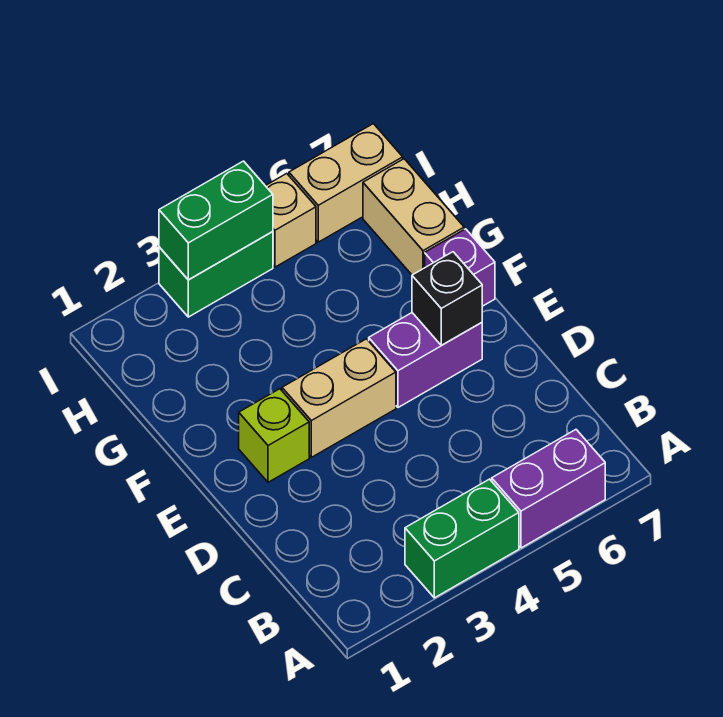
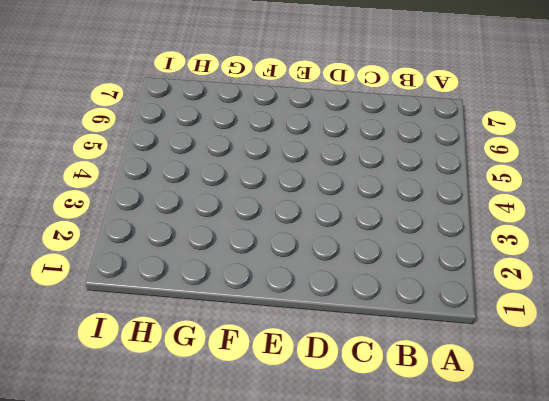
none -> green 1x2 brick [405,479,519,598]
none -> purple 1x2 brick [492,430,605,548]
none -> lime 1x1 brick [239,389,309,482]

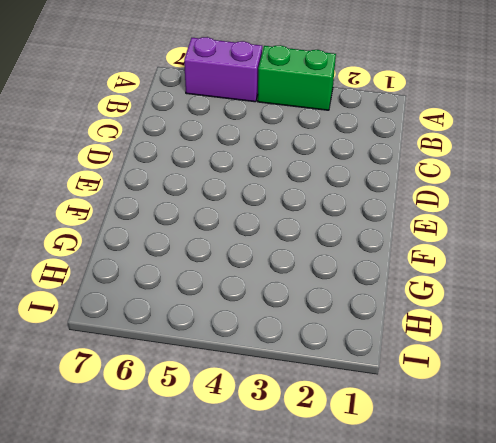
none -> lime 1x1 brick [239,389,309,482]
none -> tan 1x2 brick [282,339,396,457]
none -> purple 1x2 brick [369,313,482,408]

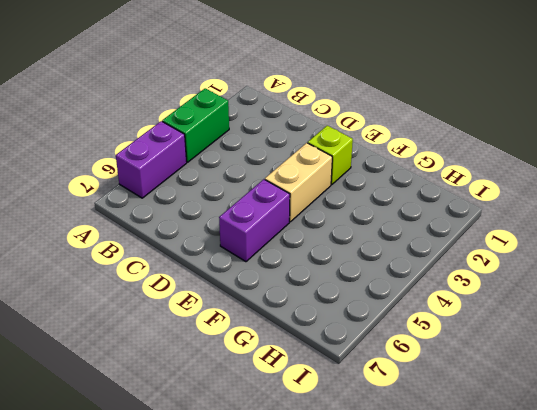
none -> purple 1x1 brick [425,229,495,306]
none -> tan 1x2 brick [363,159,464,275]
none -> green 1x2 brick [159,232,273,317]

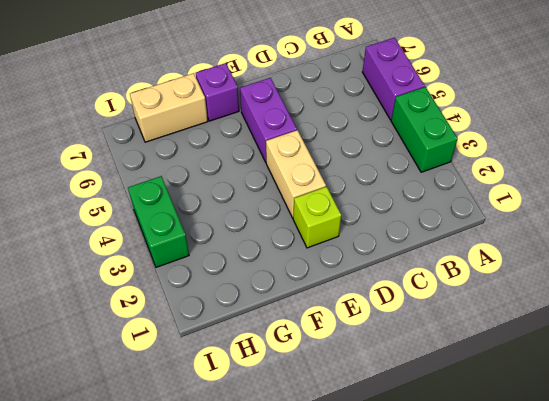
none -> tan 1x1 brick [266,174,316,267]
none -> tan 1x2 brick [289,124,403,242]
none -> black 1x1 brick [412,252,482,345]

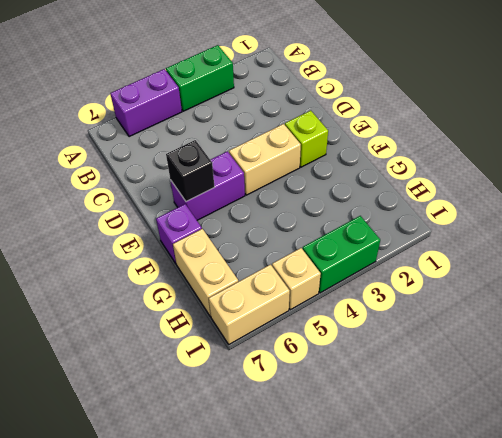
none -> green 1x2 brick [159,161,273,280]

